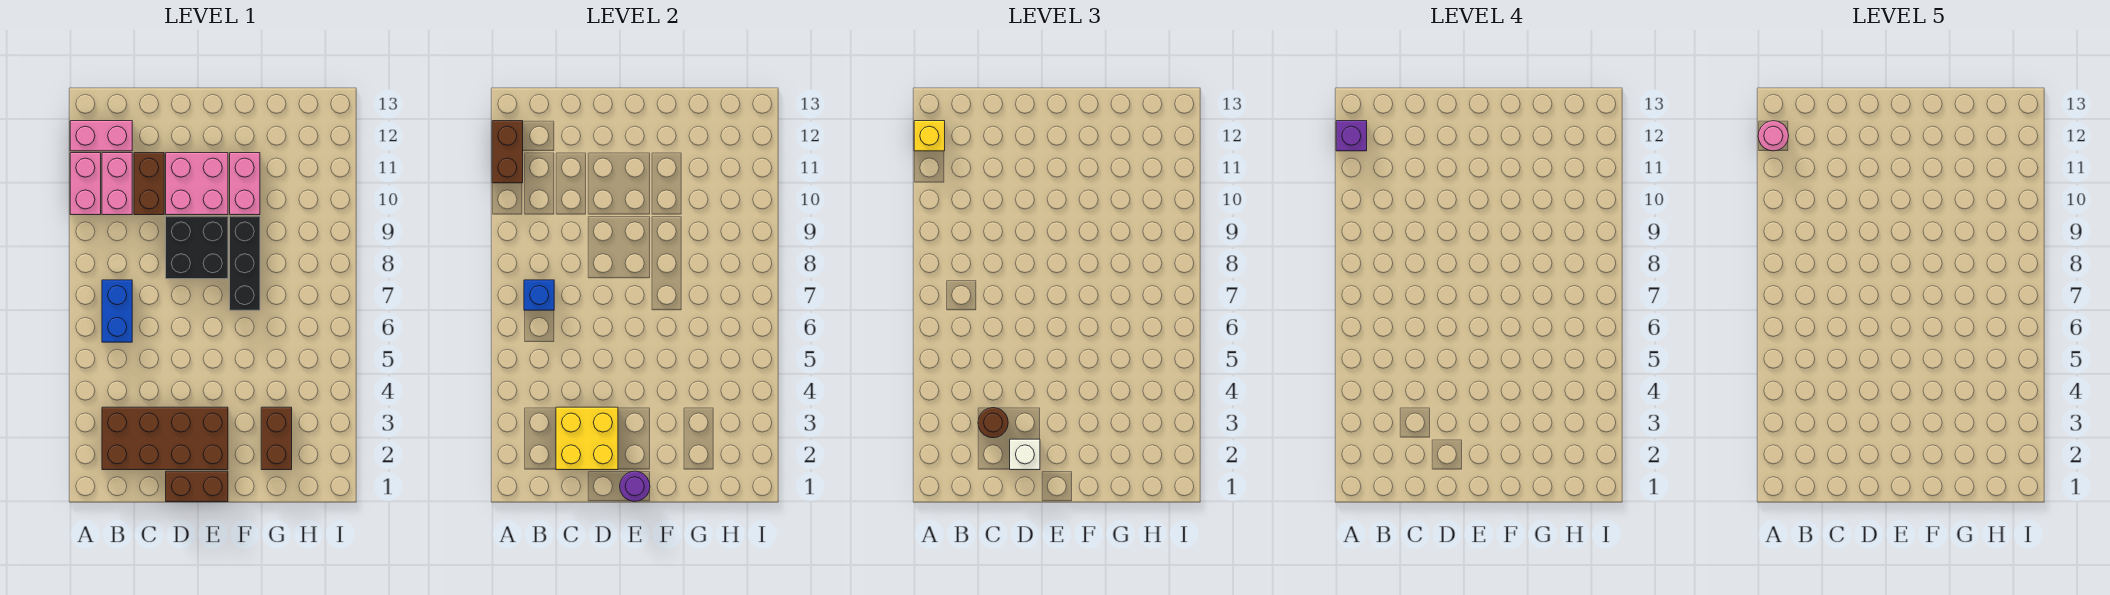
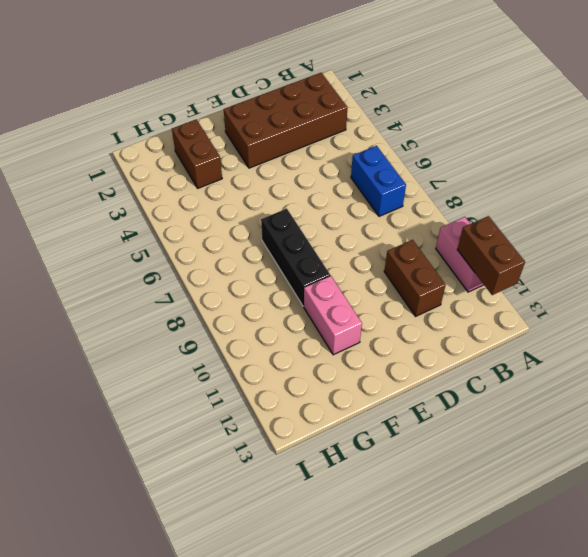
none -> pink 1x2 brick [70,121,132,151]
none -> pink 1x2 brick [102,153,132,215]
none -> brown 1x2 brick [166,471,228,502]

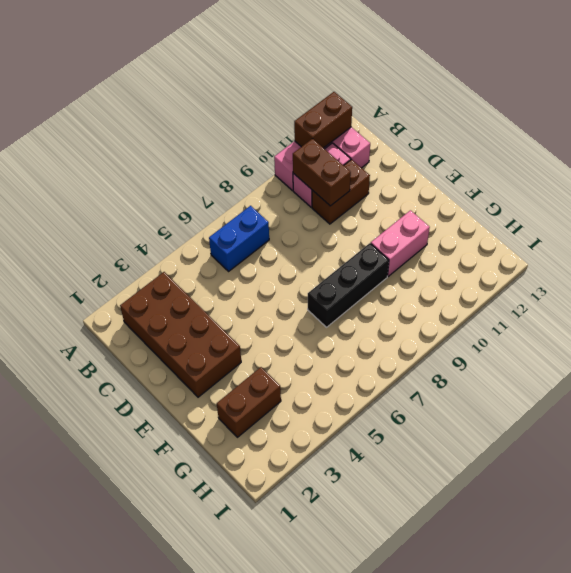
brown 1x2 brick [293,139,351,206] -> brown 1x2 brick moved to [166,471,228,502]
none -> black 2x2 brick [166,216,228,279]
none -> pink 2x2 brick [166,153,228,215]
none -> blue 1x1 brick [524,280,554,310]

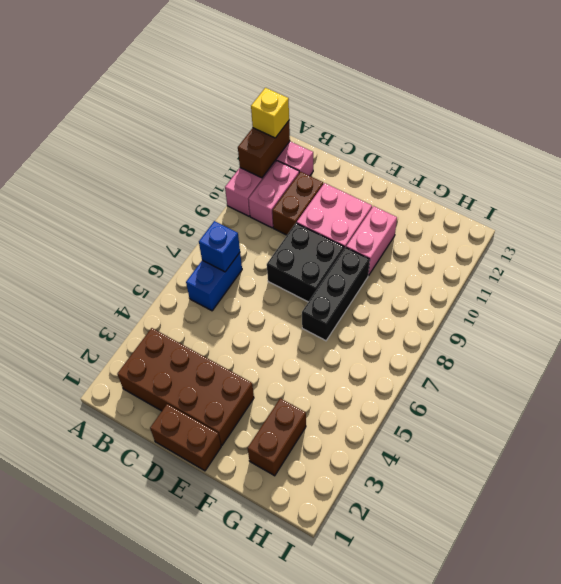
none -> yellow 2x2 brick [556,407,618,470]
none -> purple 1x1 round brick [620,471,650,501]
none -> brown 1x1 round brick [978,408,1008,438]

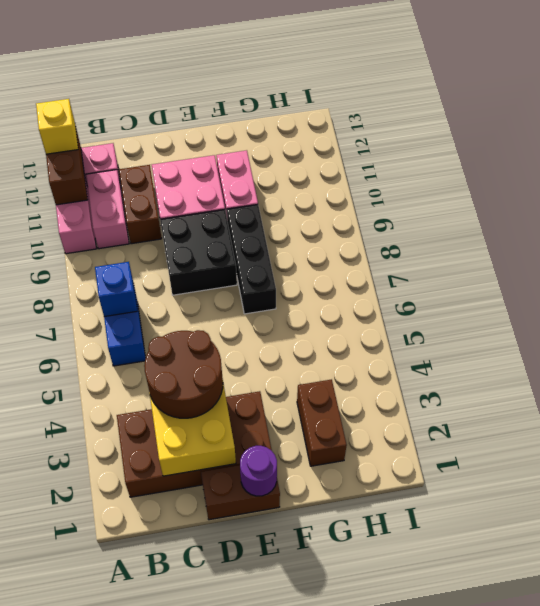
brown 2x2 round brick [144,330,223,418] -> brown 1x1 round brick [978,408,1008,438]
none -> white 1x1 brick [1010,439,1040,470]
none -> purple 1x1 brick [1336,121,1367,151]
none -> pink 1x1 round brick [1758,121,1789,151]

